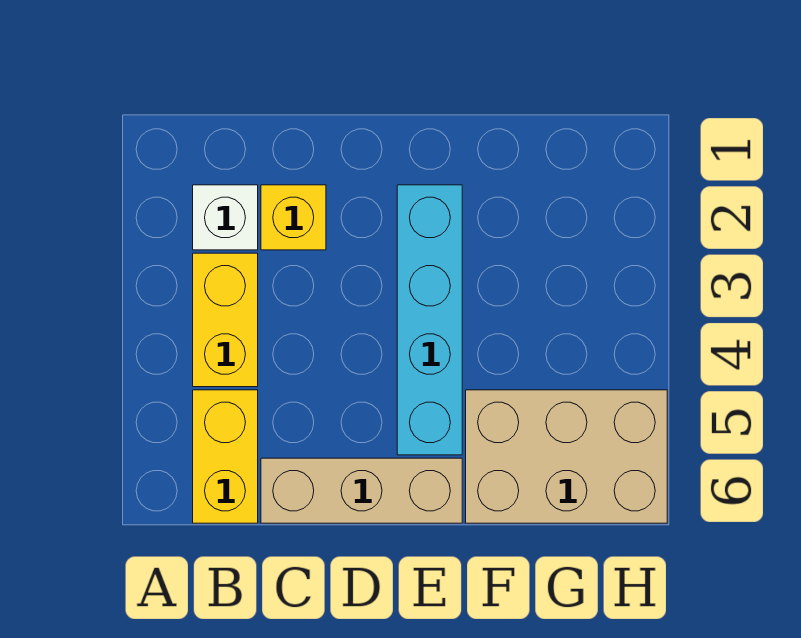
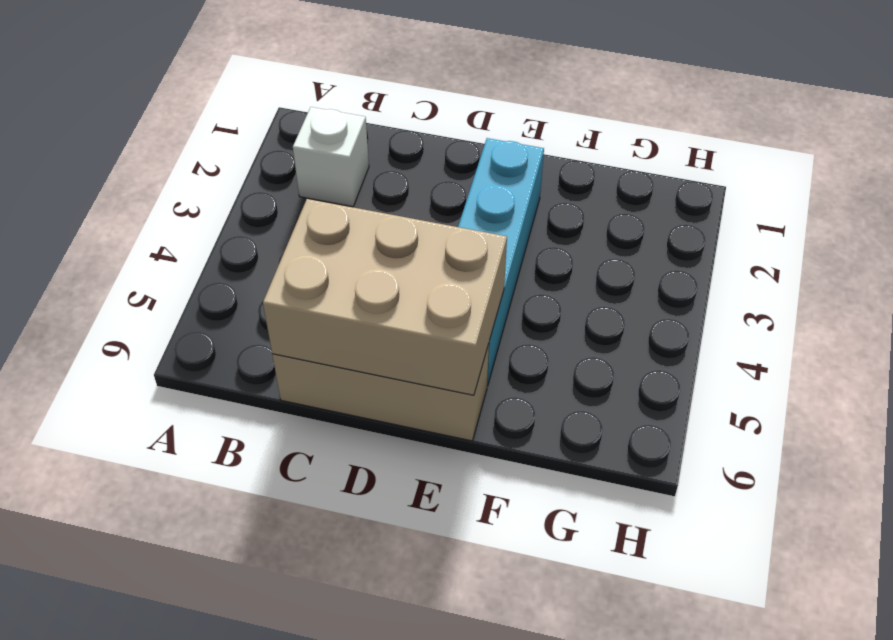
tan 2x3 brick [263,199,507,395] -> tan 2x3 brick moved to [466,390,667,523]
none -> yellow 1x2 brick [193,253,258,387]
none -> yellow 1x2 brick [193,390,258,523]

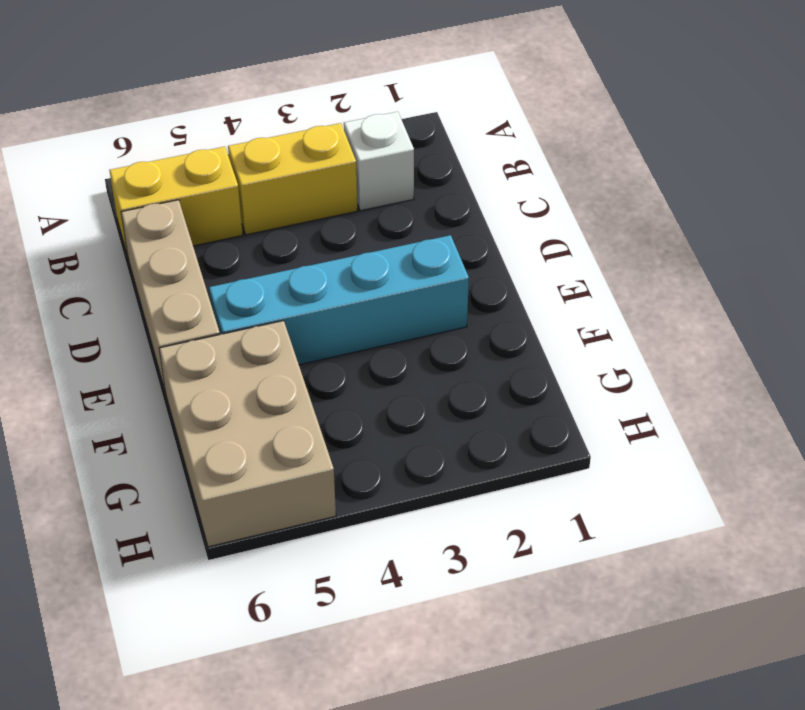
none -> yellow 1x1 brick [261,185,326,250]

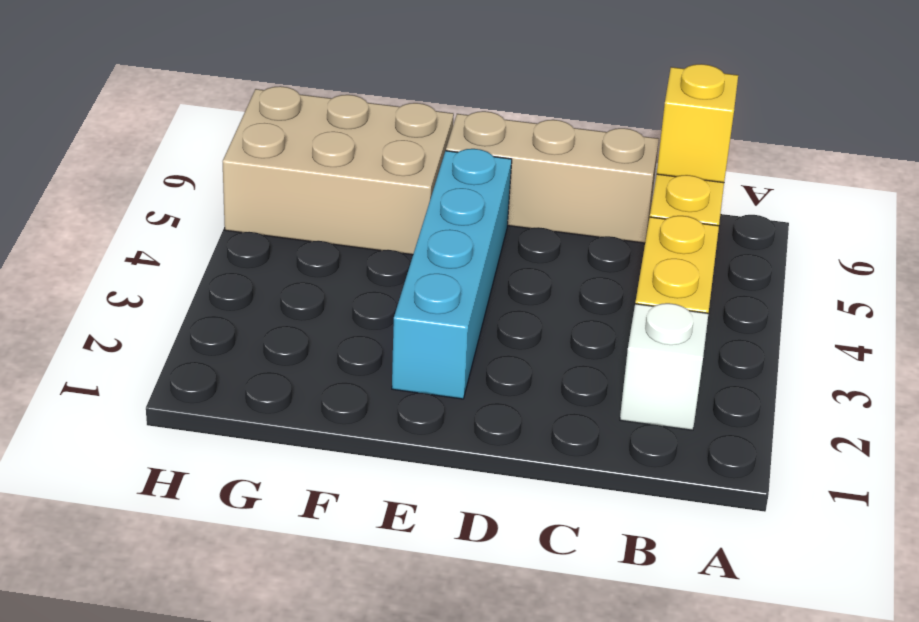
yellow 1x1 brick [657,64,738,183] -> yellow 1x1 brick moved to [261,185,326,250]

